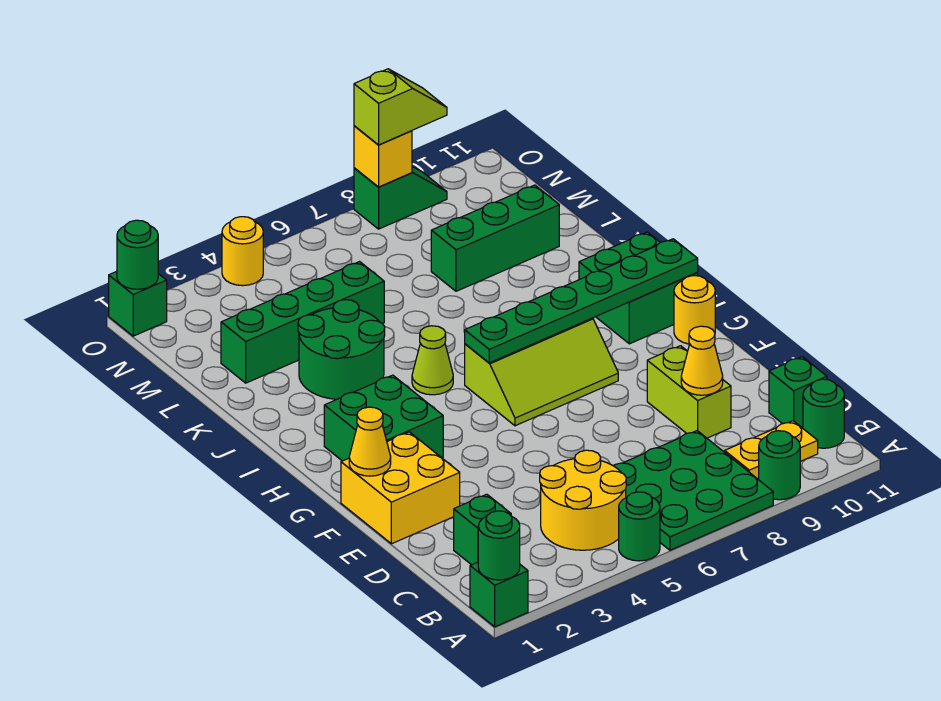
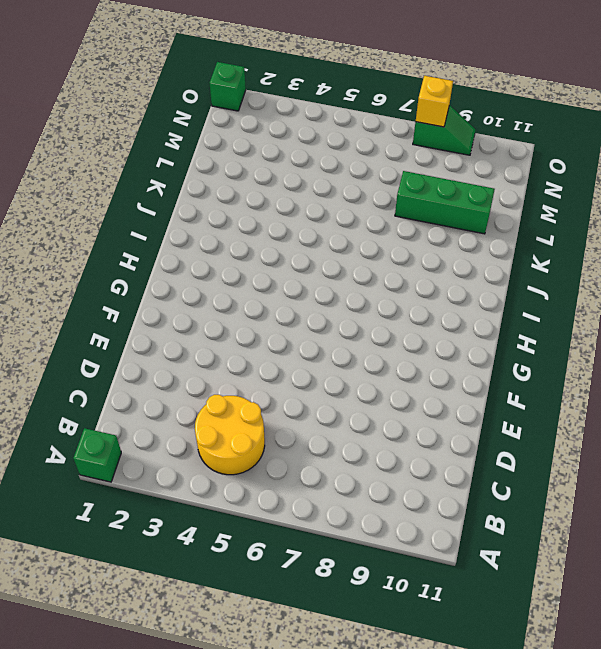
none -> green 1x1 round brick [619,492,660,561]
none -> green 3x3 plate [614,431,773,550]
none -> green 1x1 round brick [759,431,800,500]

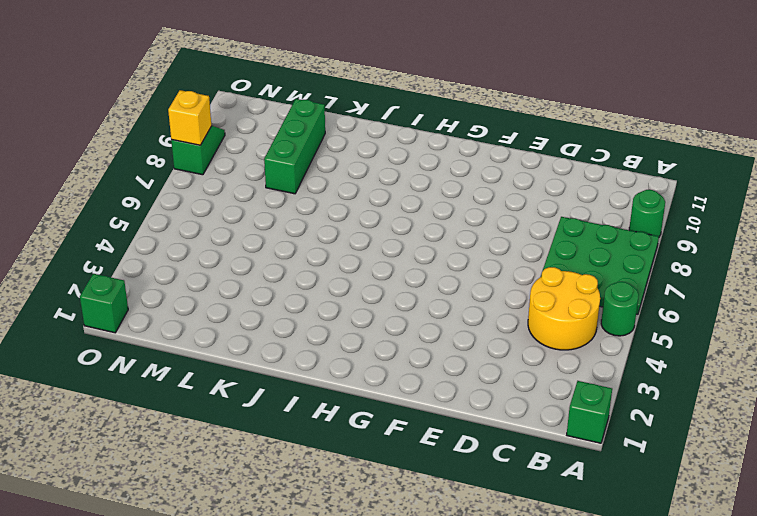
none -> yellow 1x2 plate [725,421,818,480]
none -> green 1x1 round brick [803,379,844,448]
none -> green 1x1 brick [454,494,511,565]

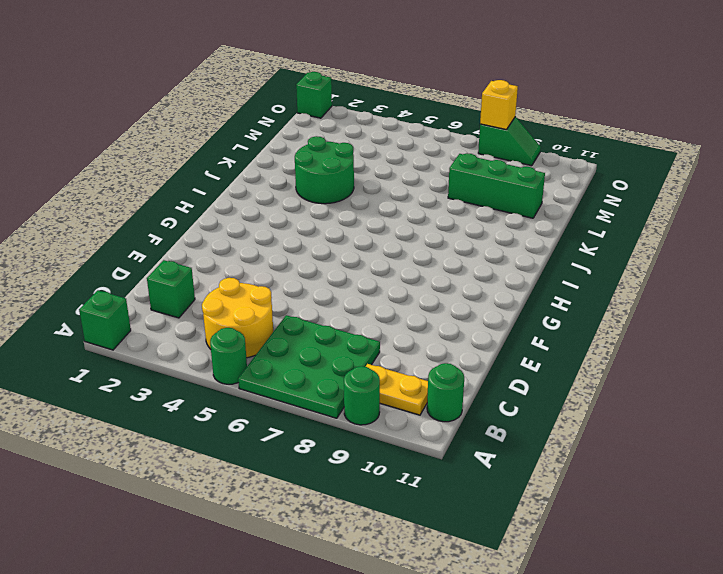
none -> green 1x1 brick [769,357,827,428]
none -> lime 1x2 brick [647,346,731,438]
none -> yellow 2x2 brick [341,432,460,544]

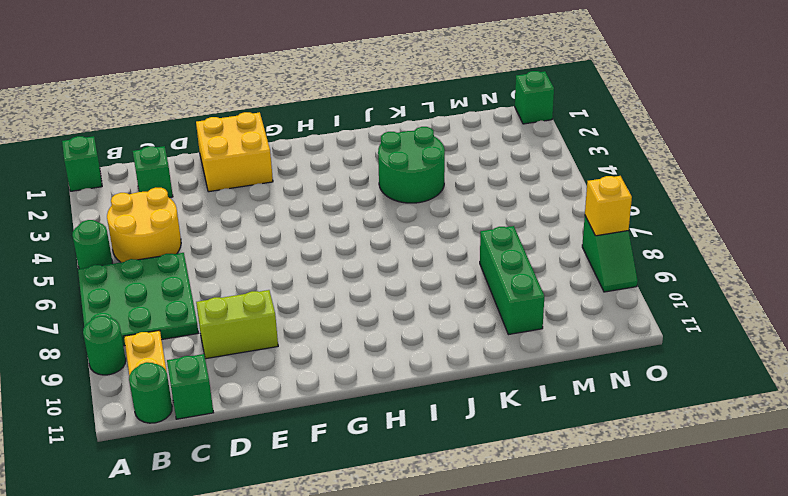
none -> green 2x2 brick [324,375,443,461]
none -> lime 2x3 slope [465,318,618,426]
none -> yellow 1x1 round brick [674,276,715,344]

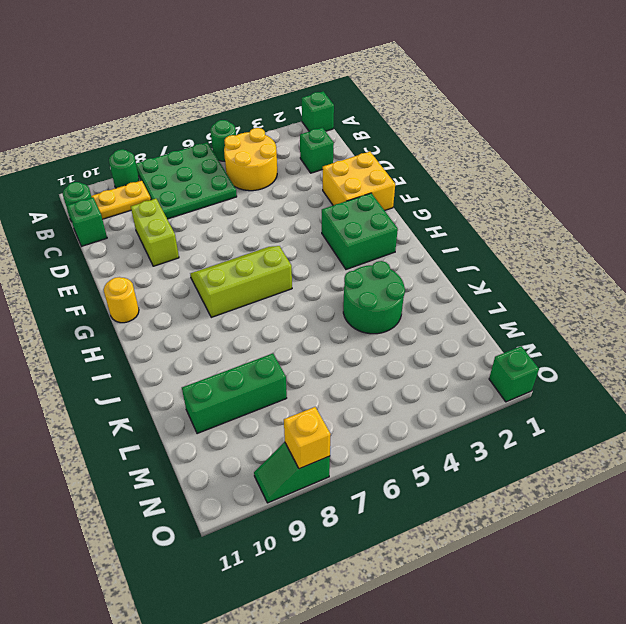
none -> green 2x2 brick [579,232,698,344]
none -> lime 1x1 cone [412,326,453,395]
none -> green 1x4 brick [221,262,384,383]

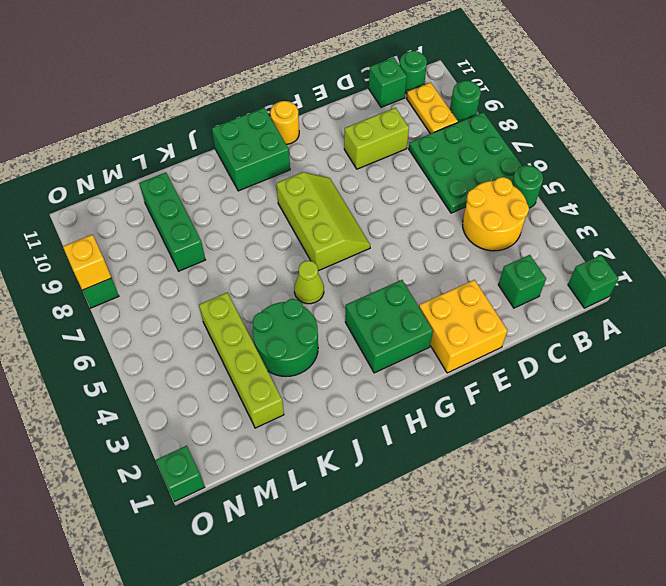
lime 1x4 brick [199,293,284,428] -> green 1x4 brick [221,262,384,383]
none -> yellow 1x1 round brick [222,217,263,286]
none -> green 1x1 round brick [478,511,520,580]
none -> yellow 1x1 cone [681,326,723,395]

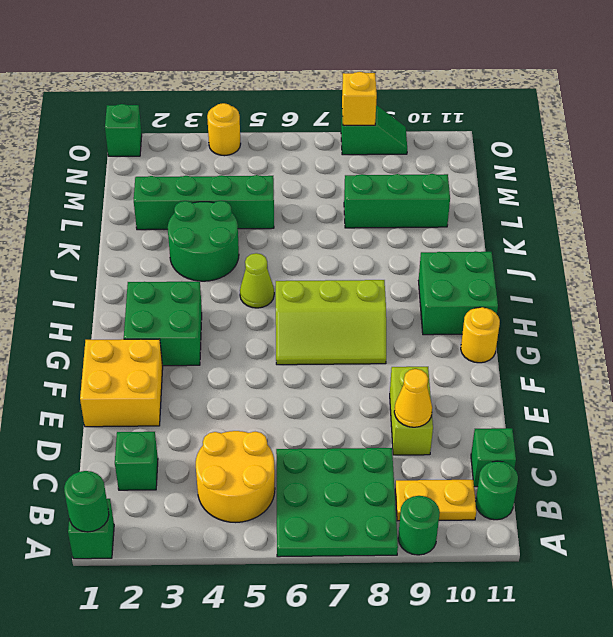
none -> green 1x1 round brick [619,492,660,561]
none -> yellow 1x1 cone [349,407,391,476]
none -> green 1x6 plate [465,239,698,363]

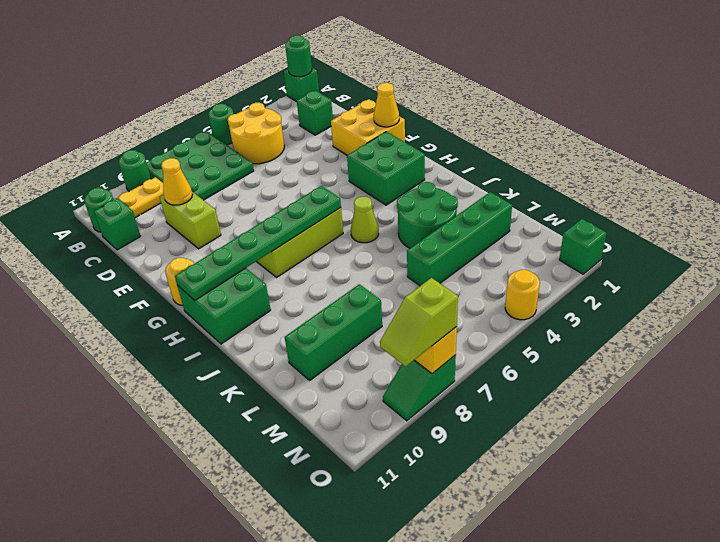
none -> green 1x1 round brick [117,220,158,289]

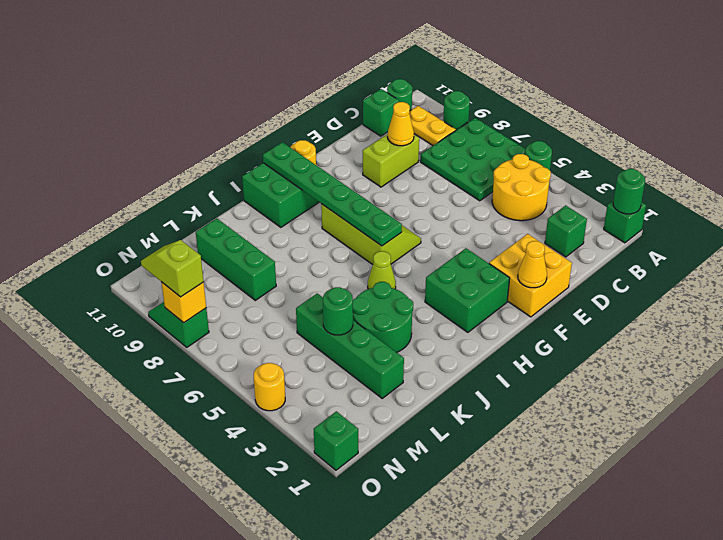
green 1x1 round brick [323,287,353,335] -> green 1x1 round brick moved to [117,220,158,289]

